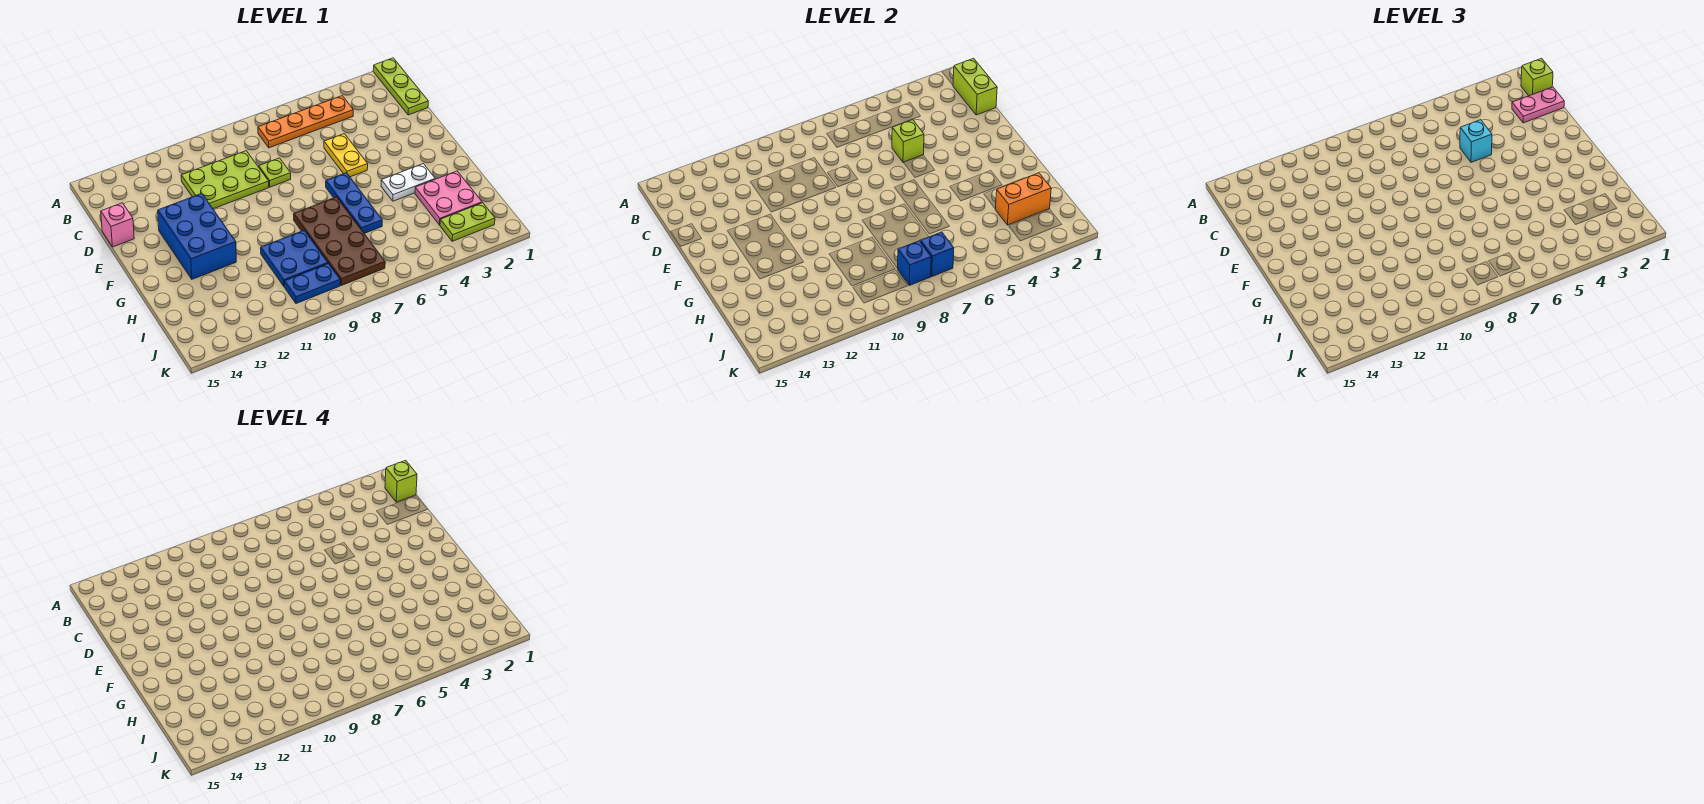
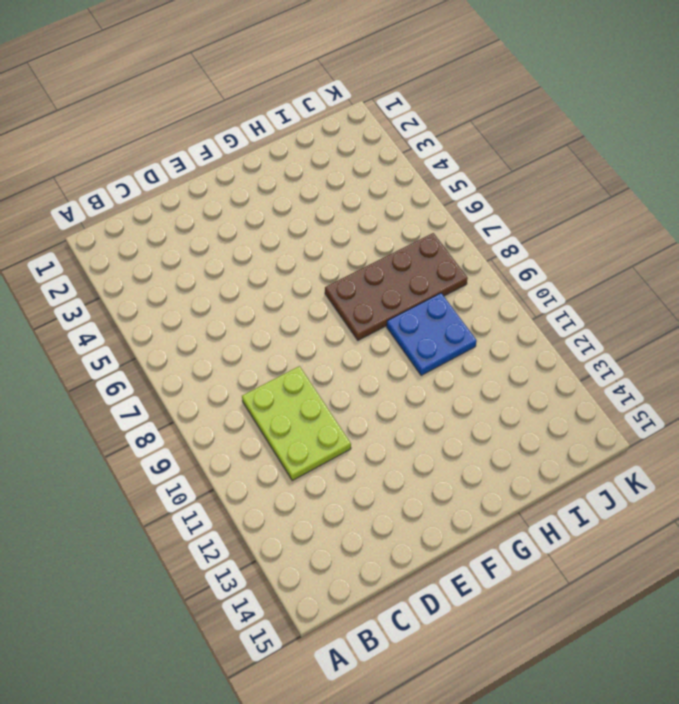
none -> lime 1x3 plate [373,58,428,115]
none -> orange 1x4 plate [258,96,353,148]
none -> yellow 1x2 plate [324,134,368,177]

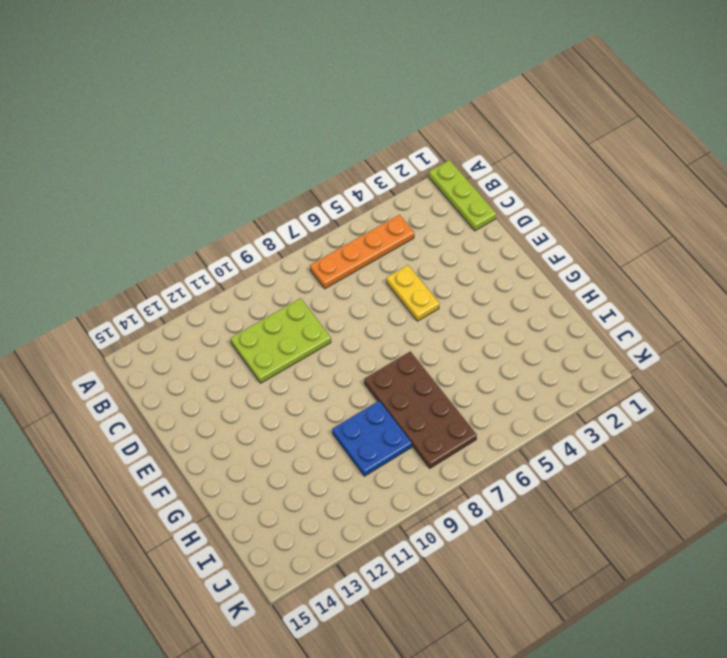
none -> lime 1x1 plate [259,158,291,187]
none -> pink 1x1 brick [101,203,134,247]
none -> blue 2x3 brick [158,193,236,279]

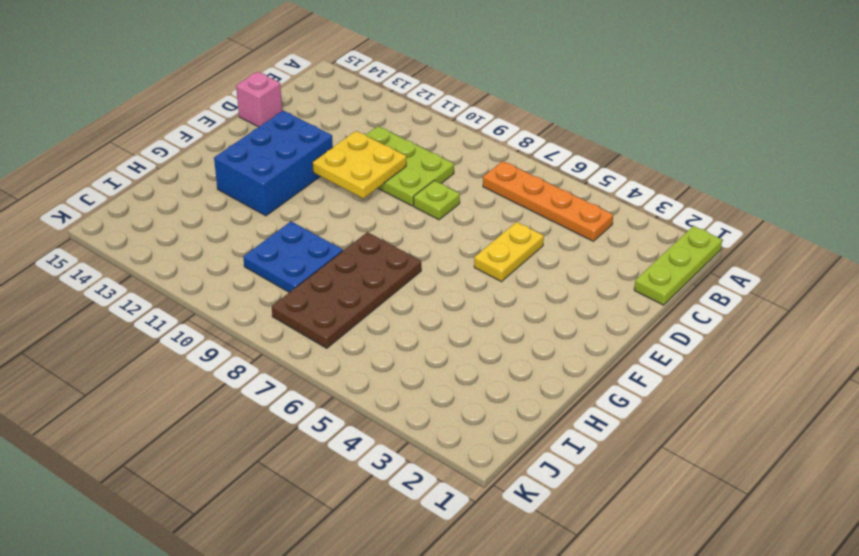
yellow 2x2 plate [312,131,406,198] -> none
none -> blue 1x3 plate [326,173,382,233]
none -> white 1x2 plate [381,164,435,201]
none -> pink 2x2 plate [415,171,482,225]

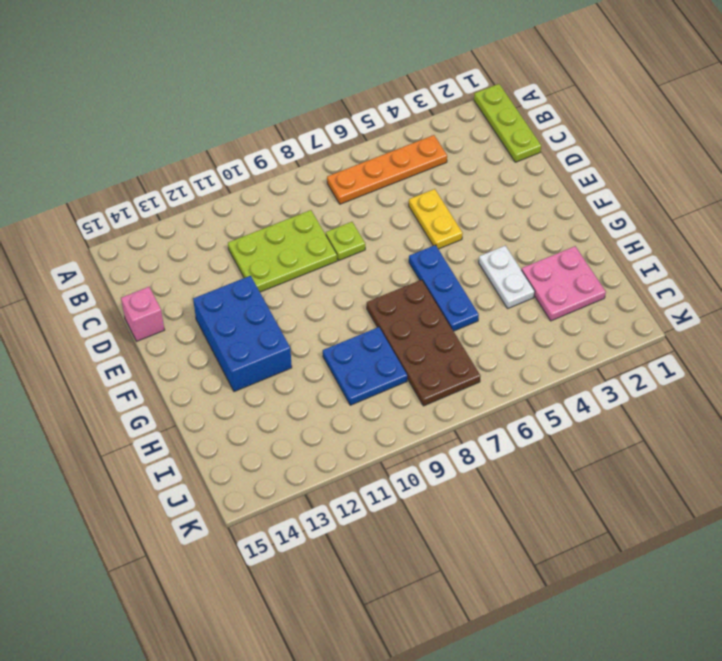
white 1x2 plate [479,246,535,308] -> white 1x2 plate turned to [381,164,435,201]
none -> lime 1x2 plate [440,203,495,241]
none -> blue 1x2 plate [284,264,340,304]
none -> lime 1x2 brick [953,58,997,115]

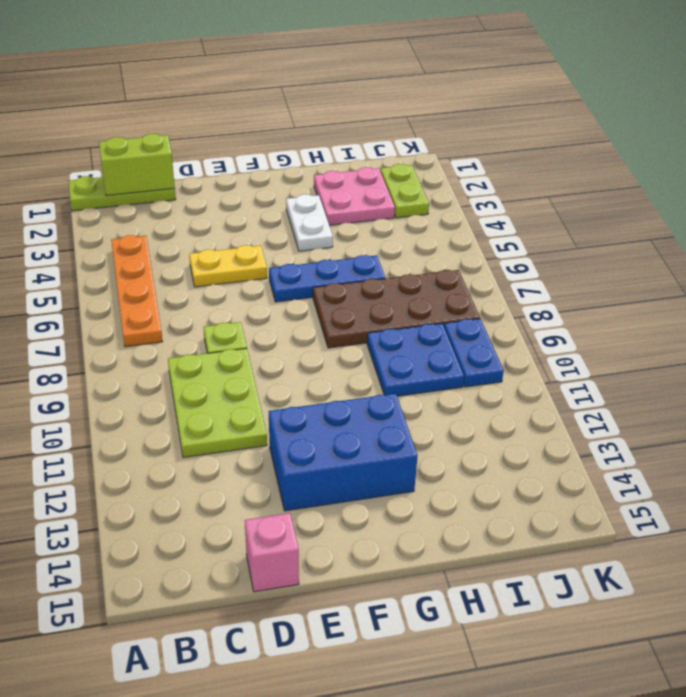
none -> lime 1x1 brick [892,120,924,162]
none -> orange 1x2 brick [995,173,1051,225]
none -> blue 1x1 brick [920,232,954,276]

